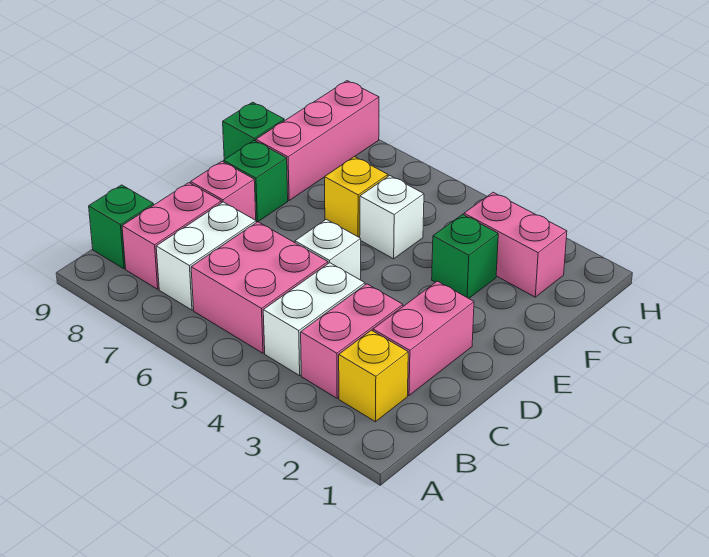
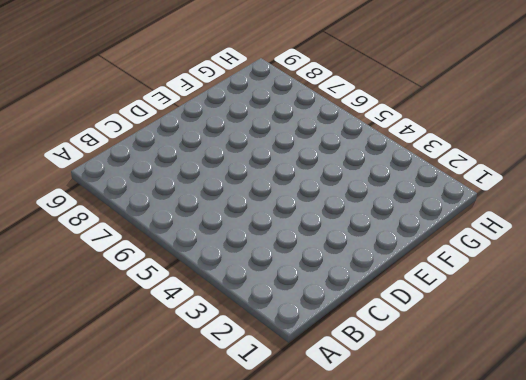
none -> yellow 1x1 brick [339,330,408,422]
none -> pink 1x2 brick [301,284,403,398]
none -> white 1x2 brick [263,263,365,375]

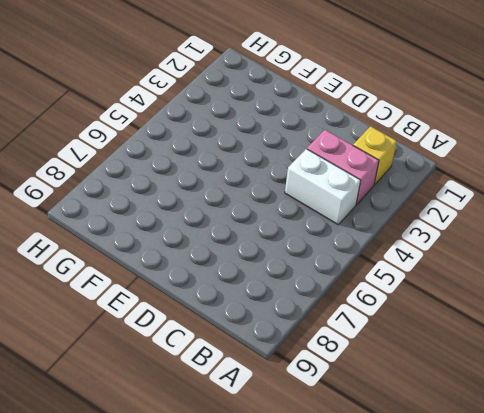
none -> pink 2x2 brick [191,222,328,353]
none -> white 1x2 brick [156,202,256,310]
none -> pink 1x2 brick [122,183,221,289]

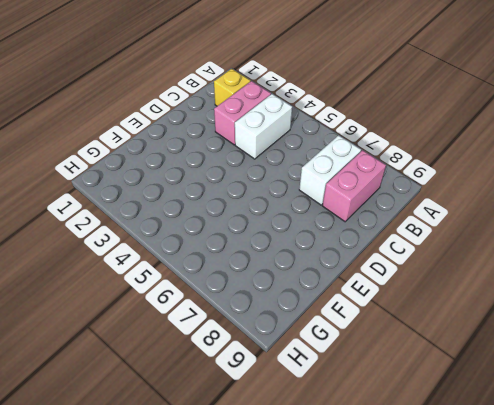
none -> pink 2x2 brick [191,222,328,353]
none -> green 1x1 brick [89,185,154,269]
none -> pink 1x2 brick [373,281,474,395]

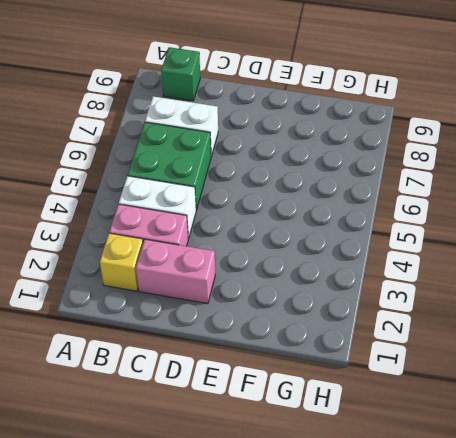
green 2x2 brick [128,122,211,210] -> pink 2x2 brick [191,222,328,353]
none -> pink 1x2 brick [122,183,221,289]
none -> white 1x1 brick [295,219,361,280]
none -> pink 1x1 brick [191,161,256,220]

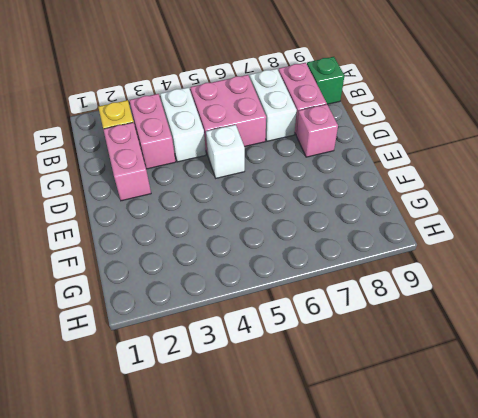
none -> green 1x1 brick [224,140,288,222]
none -> green 1x1 brick [432,214,498,298]
none -> white 1x1 brick [360,176,424,259]

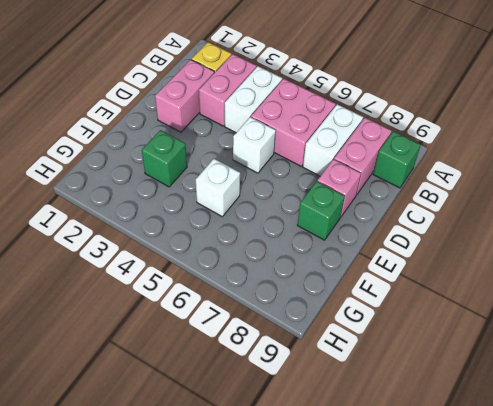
none -> yellow 1x1 brick [325,157,388,238]
none -> pink 1x3 brick [256,81,379,200]
none -> green 1x1 brick [223,102,284,159]

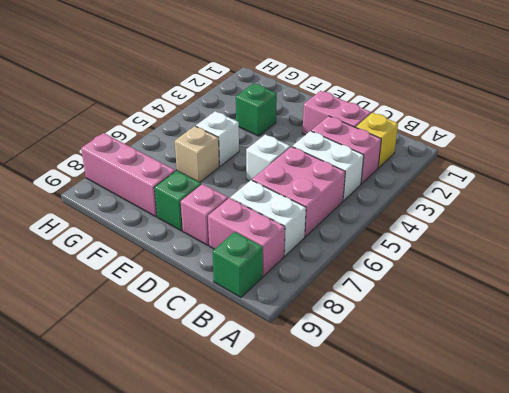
tan 1x1 brick [175,126,219,182] -> yellow 1x1 brick [325,157,388,238]
none -> green 1x1 brick [223,102,284,159]
none -> pink 1x2 brick [464,192,567,297]

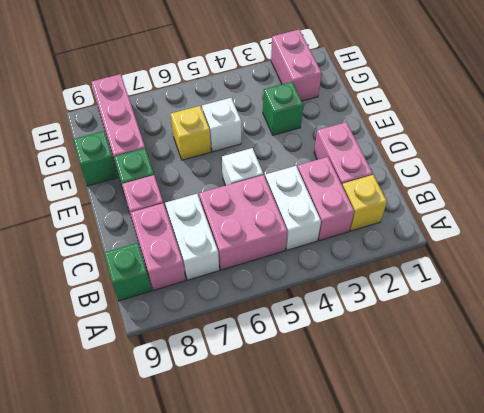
pink 1x2 brick [271,30,322,101] -> pink 1x2 brick turned to [464,192,567,297]

